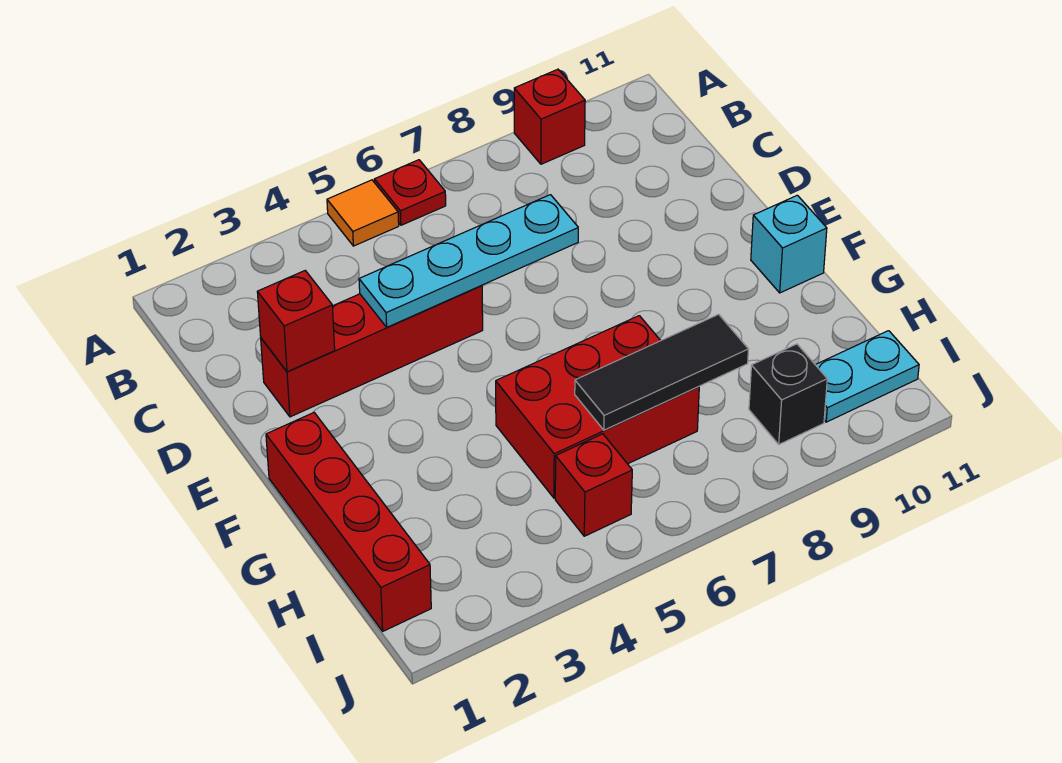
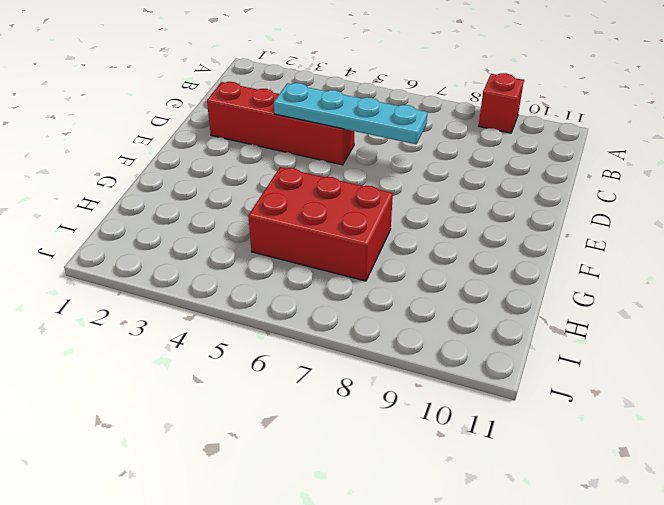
none -> orange 1x1 tile [327,180,399,246]
none -> red 1x1 plate [374,160,446,225]
none -> red 1x4 brick [266,413,431,631]

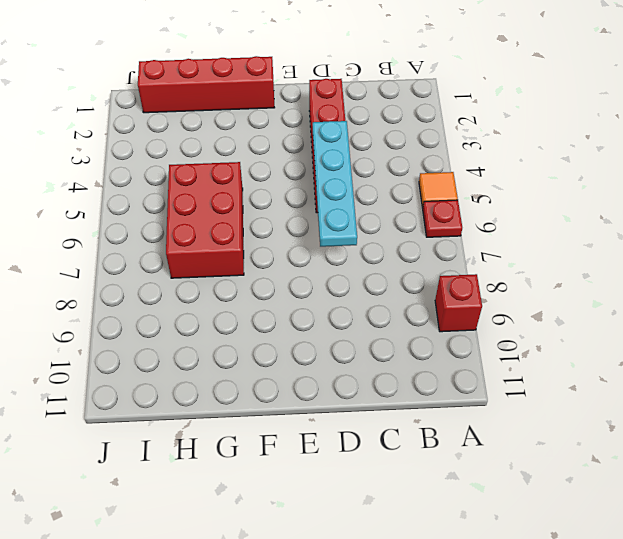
none -> cyan 1x1 brick [751,195,827,293]
none -> red 1x1 brick [555,434,632,536]
none -> black 1x1 brick [749,344,827,444]

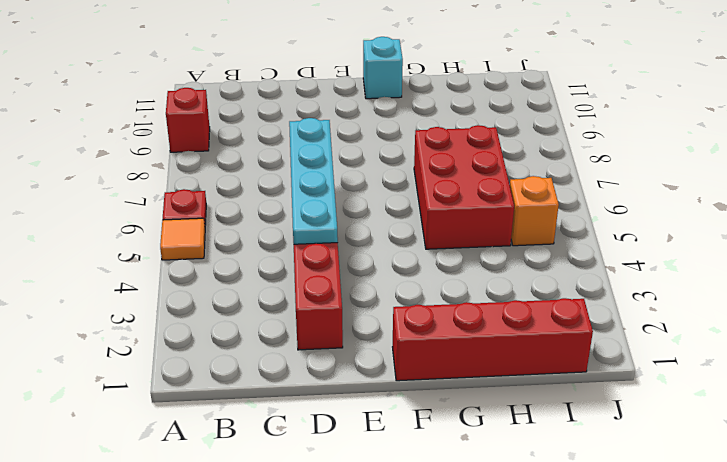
orange 1x1 brick [510,176,559,246] -> red 1x1 brick [555,434,632,536]
none -> black 1x1 brick [749,344,827,444]
none -> cyan 1x2 plate [816,331,919,422]
none -> red 1x1 brick [257,271,335,372]

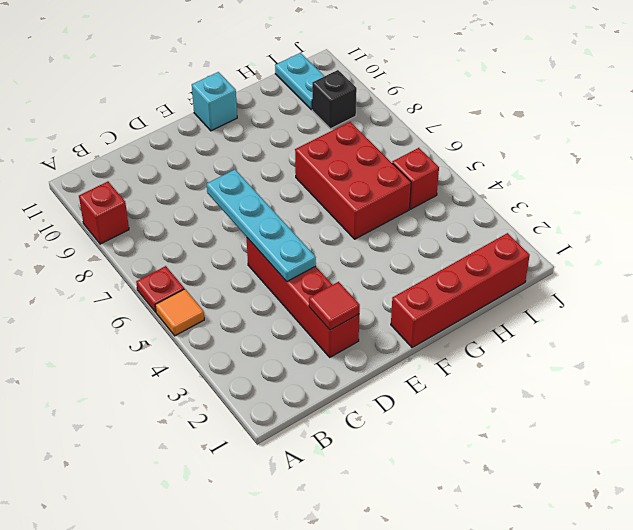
red 1x1 tile [309,282,360,330] -> red 1x1 brick [257,271,335,372]
none -> black 1x3 tile [575,314,748,430]

